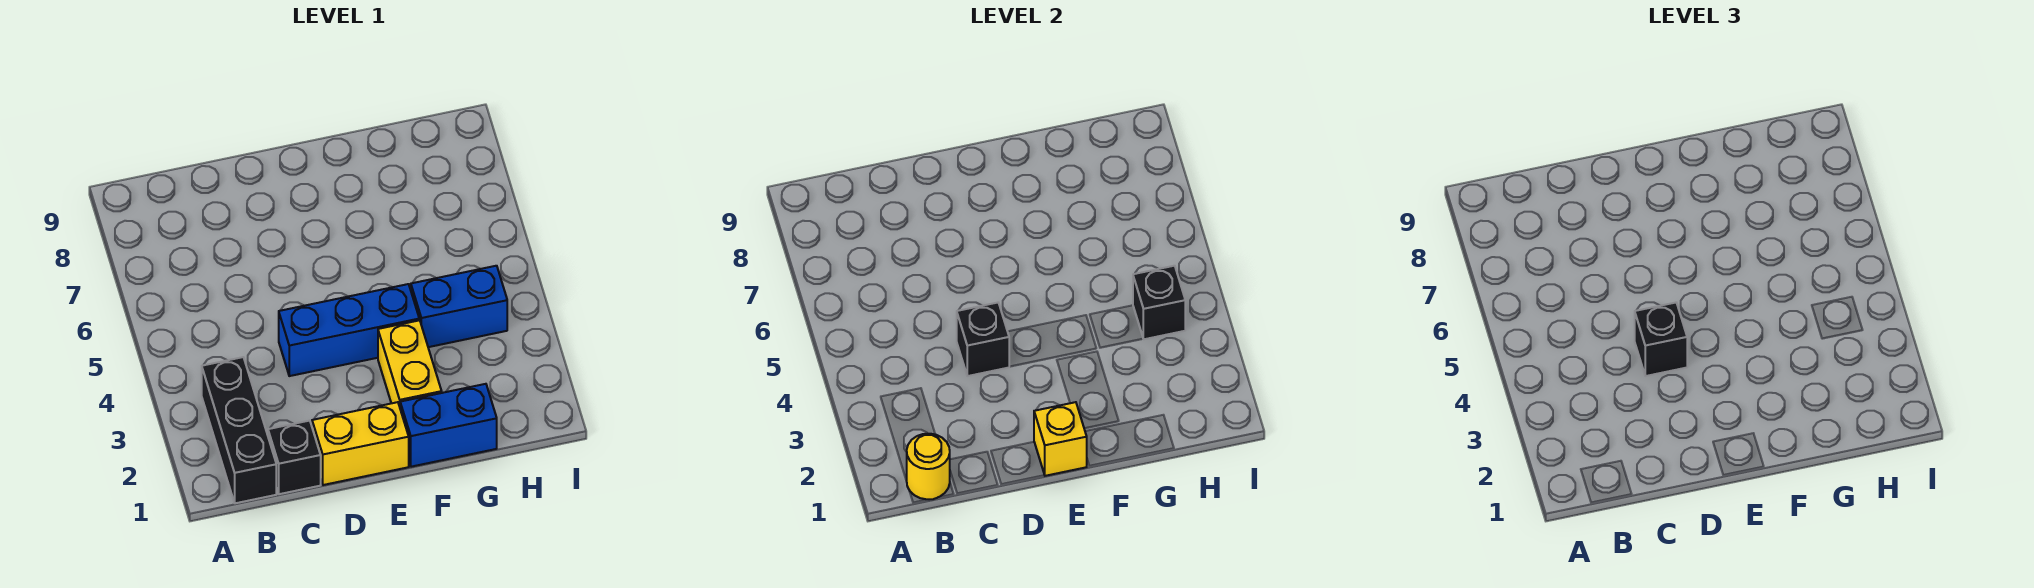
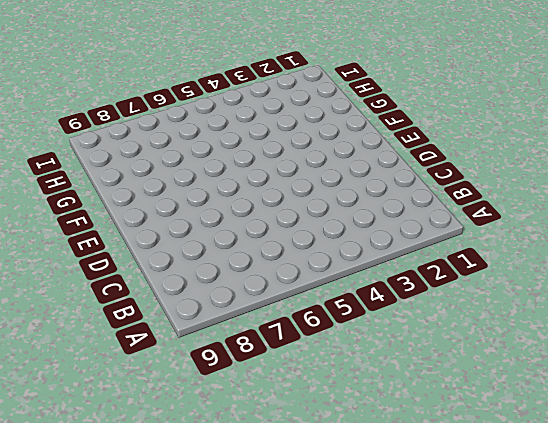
none -> black 1x3 brick [202,357,276,503]
none -> black 1x1 brick [268,421,321,494]
none -> yellow 1x2 brick [312,402,409,485]

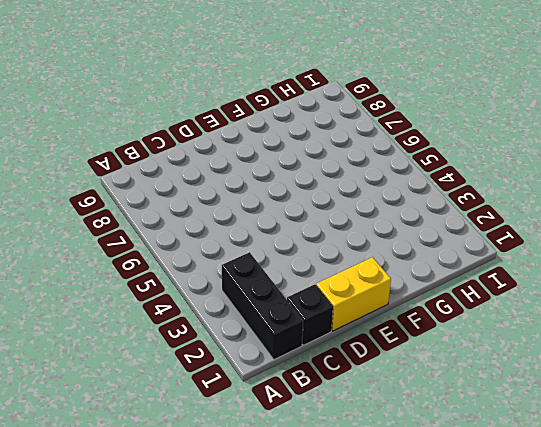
none -> blue 1x3 brick [279,284,419,376]
none -> blue 1x2 brick [400,384,497,467]
none -> yellow 1x2 brick [378,320,442,406]

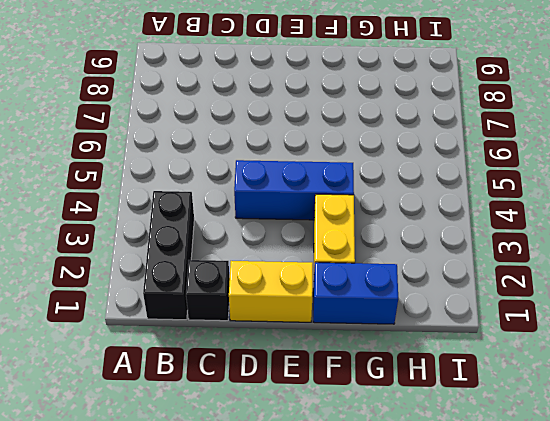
none -> blue 1x2 brick [411,266,507,347]
none -> yellow 1x1 round brick [907,434,950,500]
none -> black 1x1 brick [957,303,1009,376]

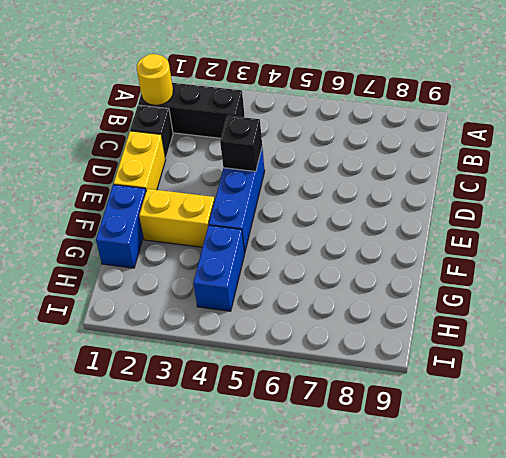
none -> yellow 1x1 brick [1034,402,1087,476]
none -> black 1x1 brick [1133,266,1185,339]
none -> black 1x1 brick [1635,303,1687,376]

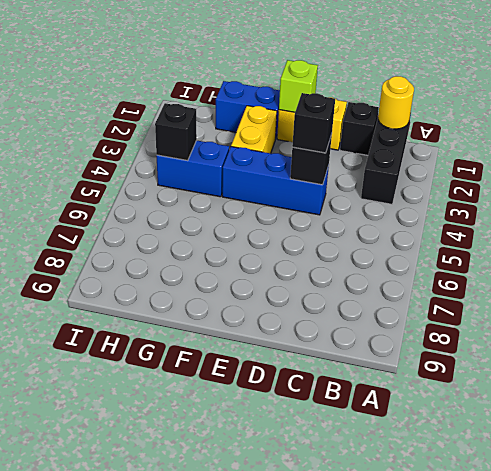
lime 1x1 brick [279,60,318,112] -> yellow 1x1 brick [1034,402,1087,476]

